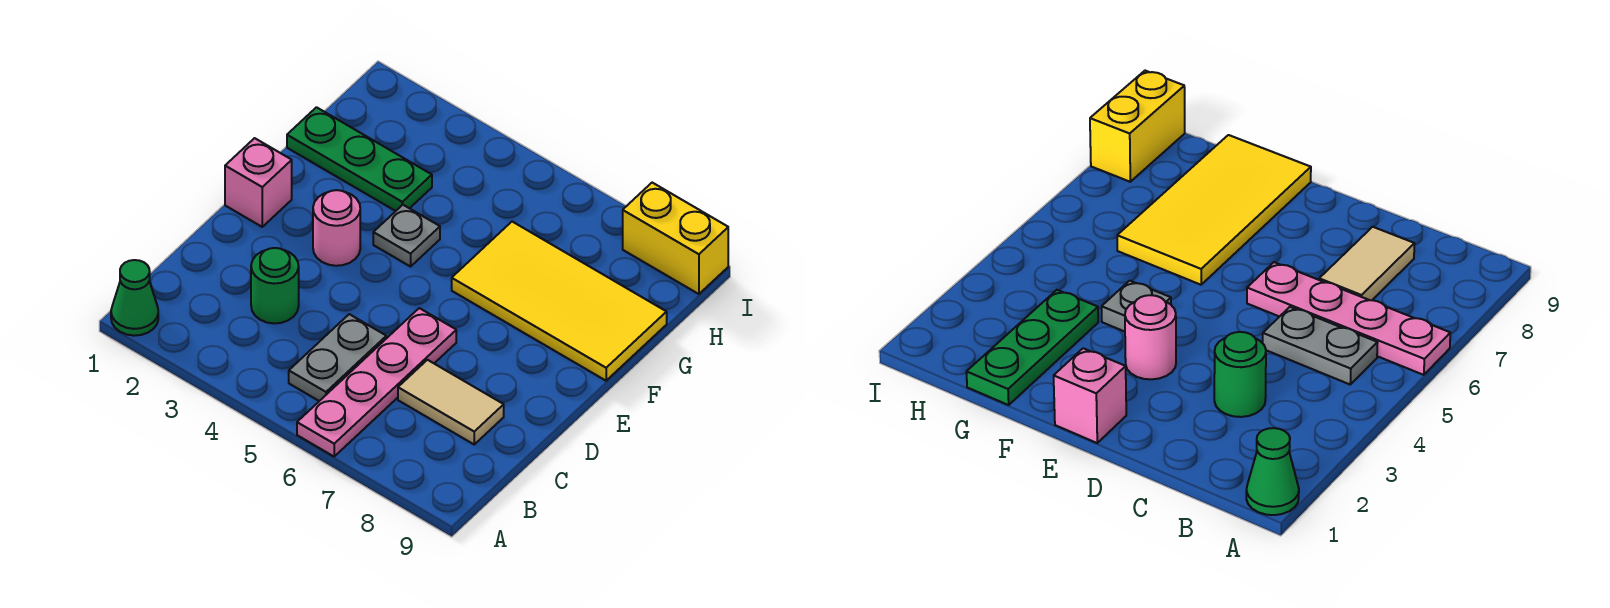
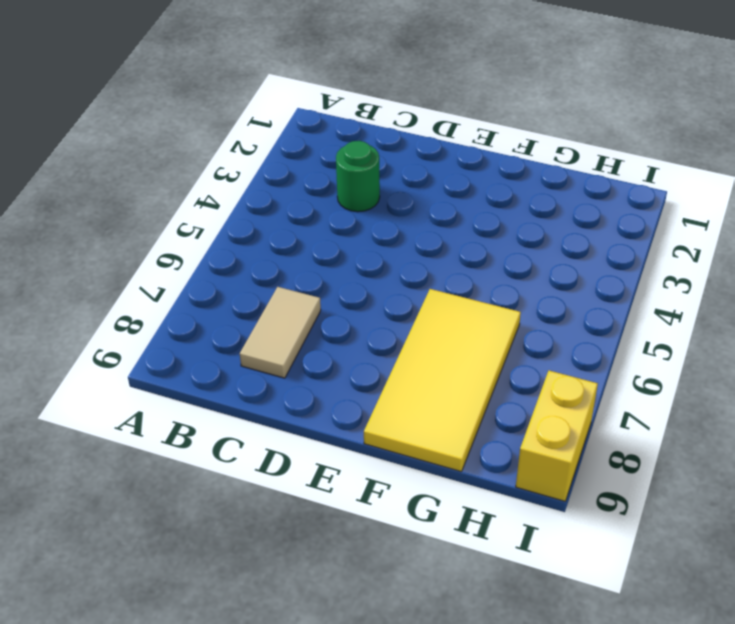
none -> green 1x1 cone [111,260,158,336]
none -> pink 1x4 plate [297,308,456,456]

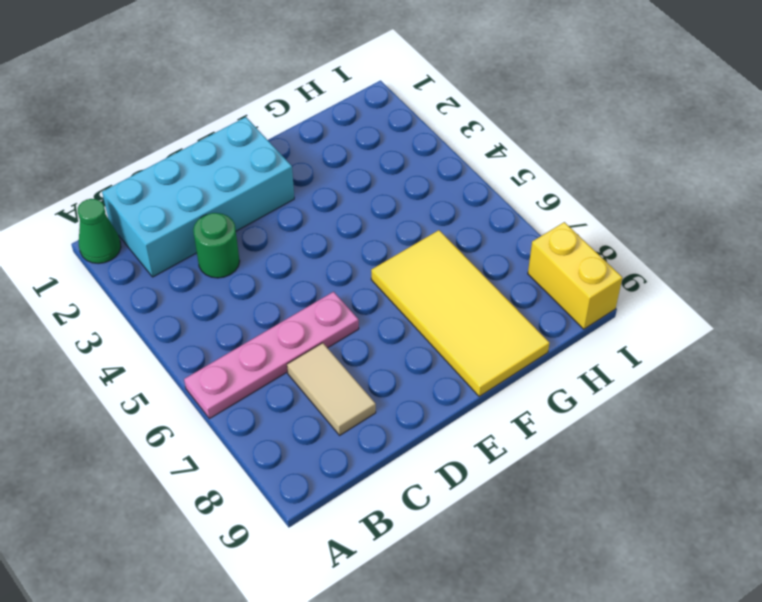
cyan 2x4 brick [102,117,294,277] -> pink 1x1 brick [225,138,292,227]
none -> grey 1x2 plate [289,314,386,401]
none -> pink 1x1 round brick [313,190,360,266]

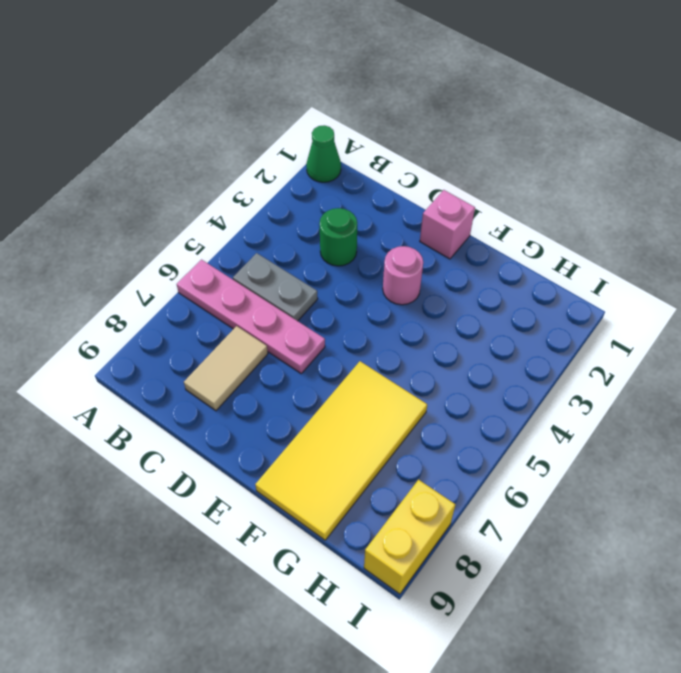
none -> grey 1x1 plate [373,205,440,267]
none -> green 1x3 plate [287,107,432,211]

